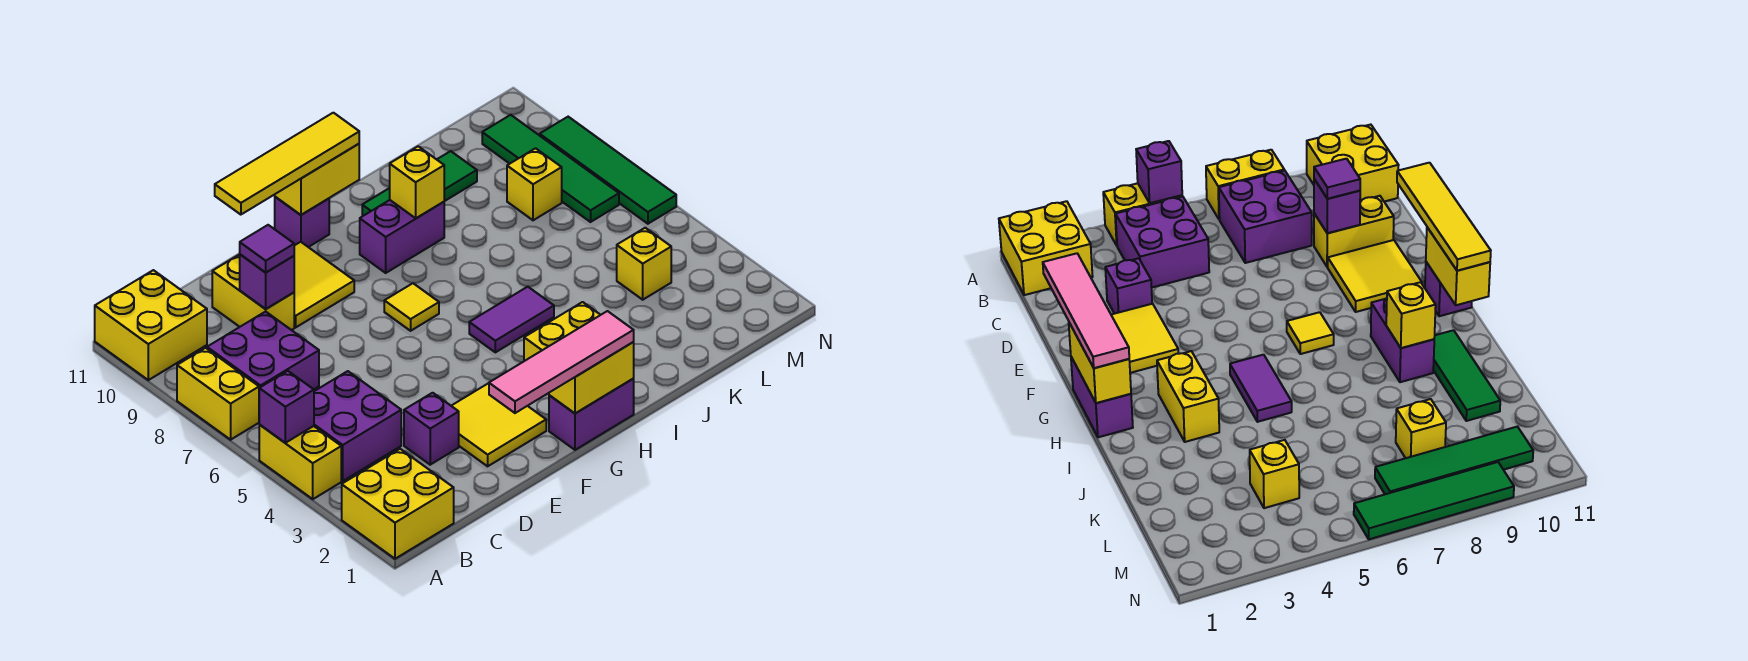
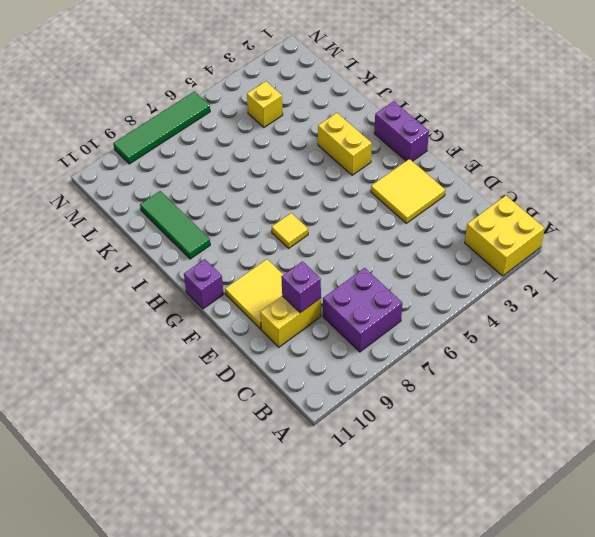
none -> yellow 1x2 brick [259,425,341,499]
none -> yellow 1x2 brick [177,348,259,440]
none -> yellow 2x2 brick [95,270,207,380]

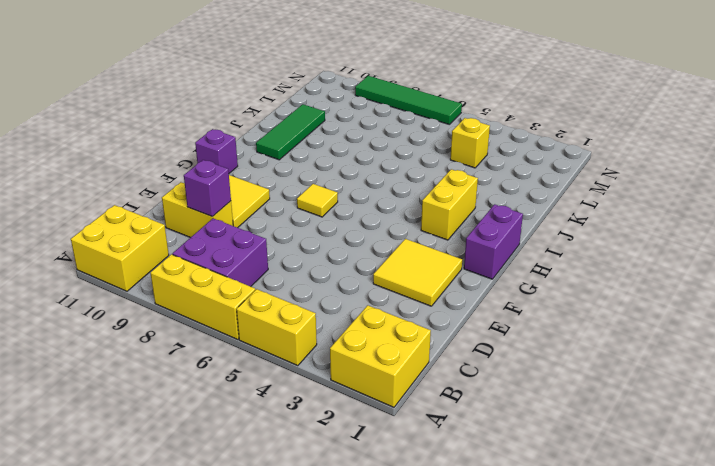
yellow 1x3 brick [151,254,255,340] -> yellow 1x2 brick [177,348,259,440]
none -> purple 2x2 brick [314,371,401,481]
none -> purple 1x1 brick [404,393,459,465]
none -> purple 1x2 tile [469,287,554,352]

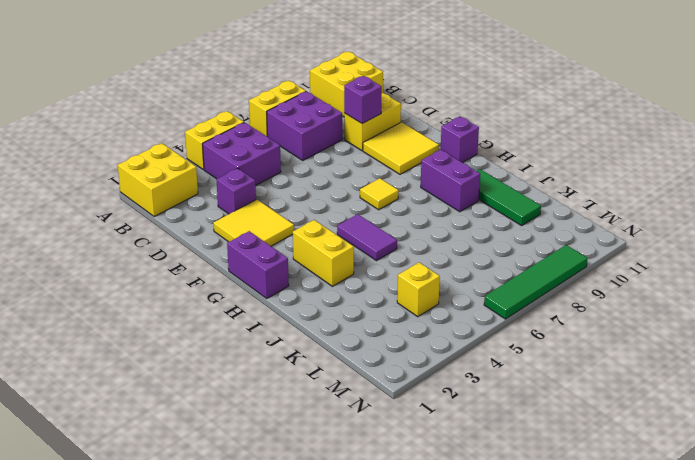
none -> yellow 1x1 brick [507,148,562,220]
none -> green 1x4 tile [482,115,619,222]
none -> purple 1x1 brick [259,371,314,443]

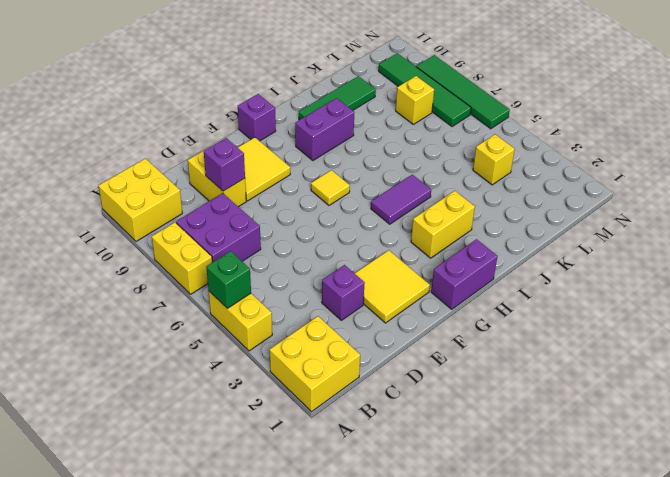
green 1x1 brick [206,251,251,308] -> purple 1x1 brick [259,371,314,443]
none -> purple 2x2 brick [314,371,401,481]
none -> yellow 1x2 brick [549,342,634,413]
none -> yellow 1x2 brick [275,144,359,215]

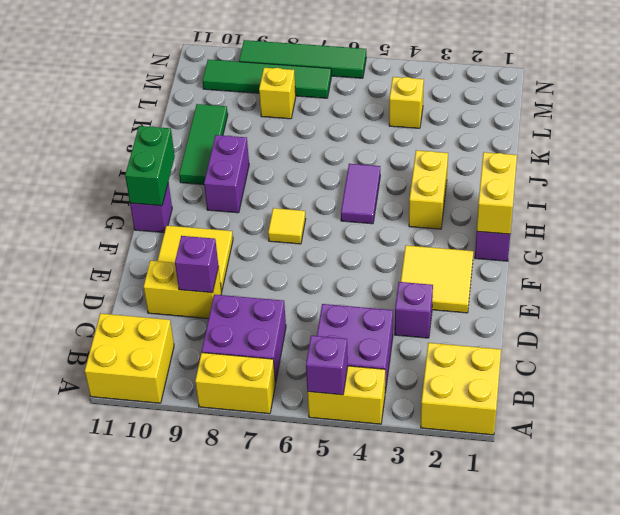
green 1x2 brick [125,126,175,206] -> yellow 1x2 brick [275,144,359,215]
none -> yellow 1x1 brick [390,146,444,218]
none -> purple 1x1 tile [240,225,294,273]
none -> pink 1x4 tile [489,311,634,413]

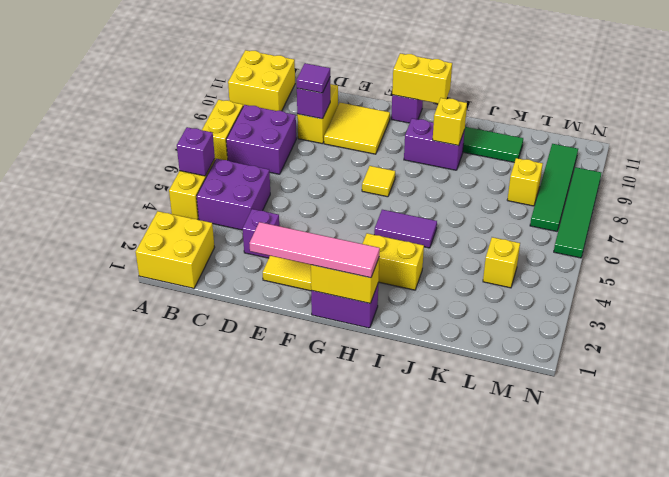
none -> yellow 1x4 tile [215,113,359,215]

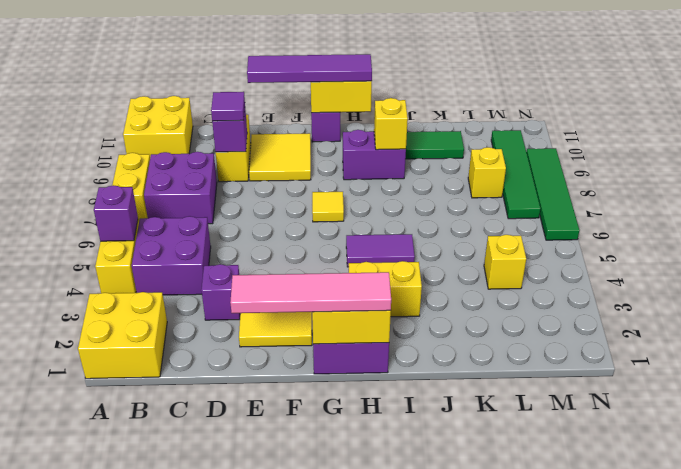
purple 1x4 tile [247,54,372,83] -> yellow 1x4 tile [215,113,359,215]

